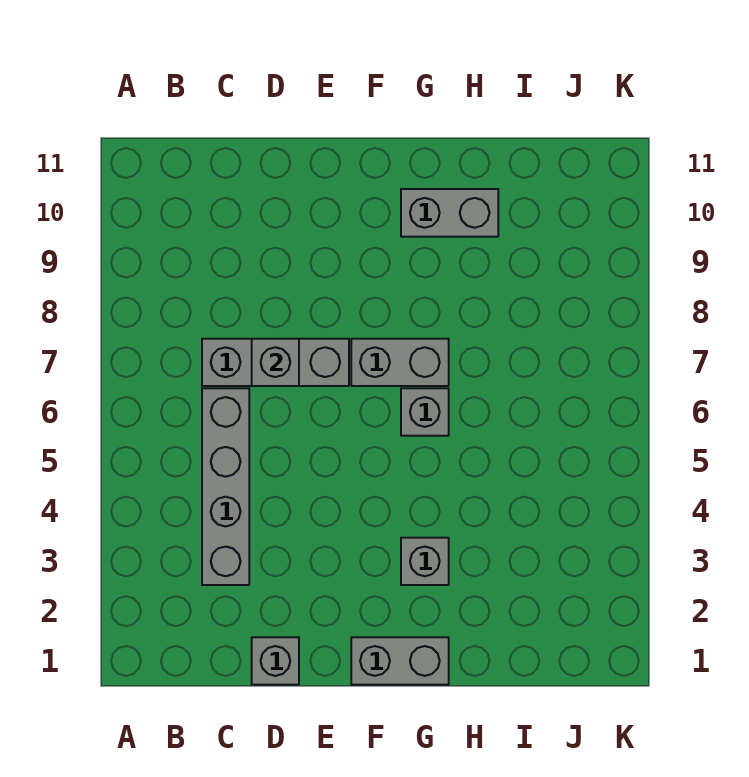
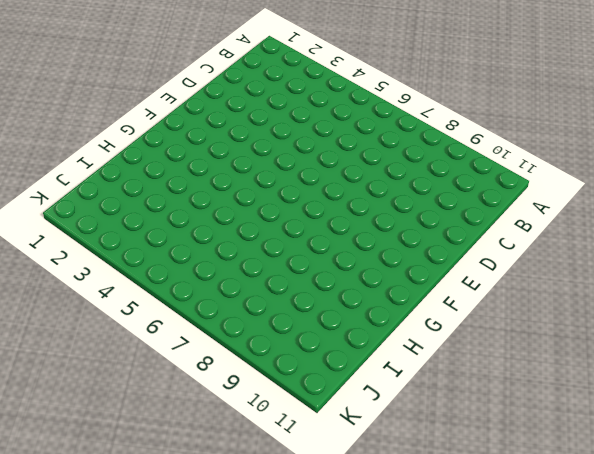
none -> grey 1x4 brick [202,388,249,585]
none -> grey 1x3 brick [202,339,349,386]

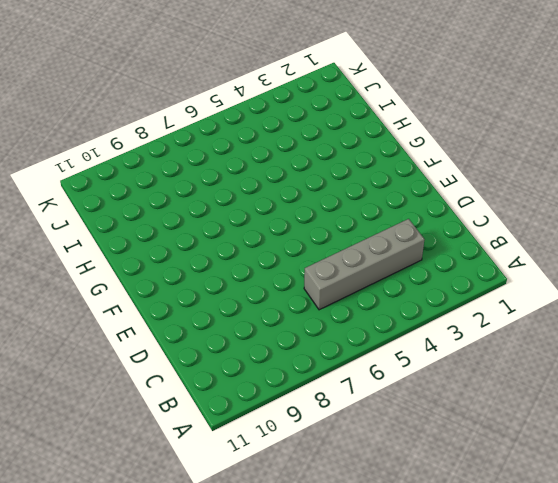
none -> grey 1x3 brick [202,339,349,386]
none -> grey 1x1 brick [252,637,299,685]

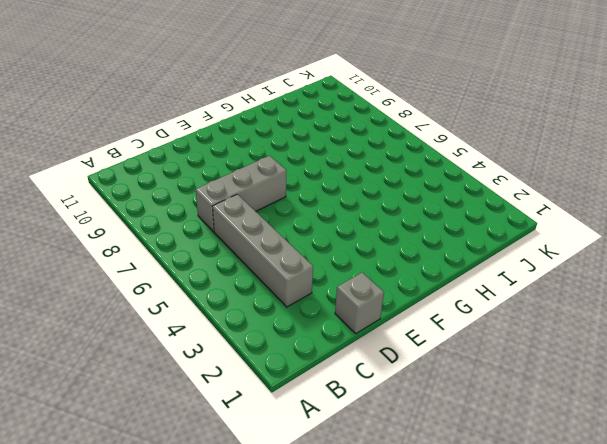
none -> grey 1x2 brick [351,637,449,685]
none -> grey 1x2 brick [351,339,449,386]

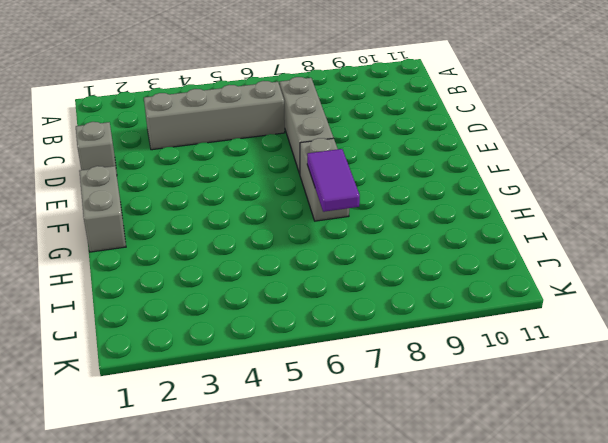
purple 1x2 tile [307,149,360,212] -> none
none -> grey 1x1 brick [401,538,449,585]
none -> grey 1x1 brick [401,388,449,436]

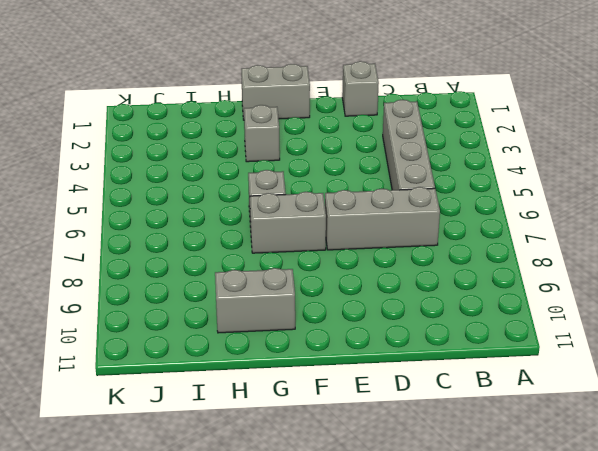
none -> grey 1x1 brick [252,339,299,386]

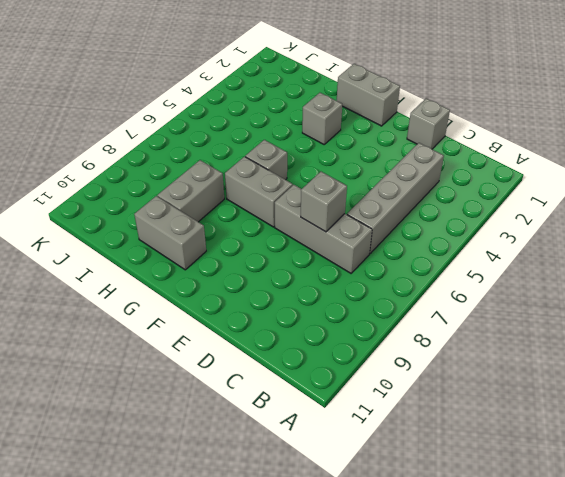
grey 1x2 brick [157,160,224,222] -> none

